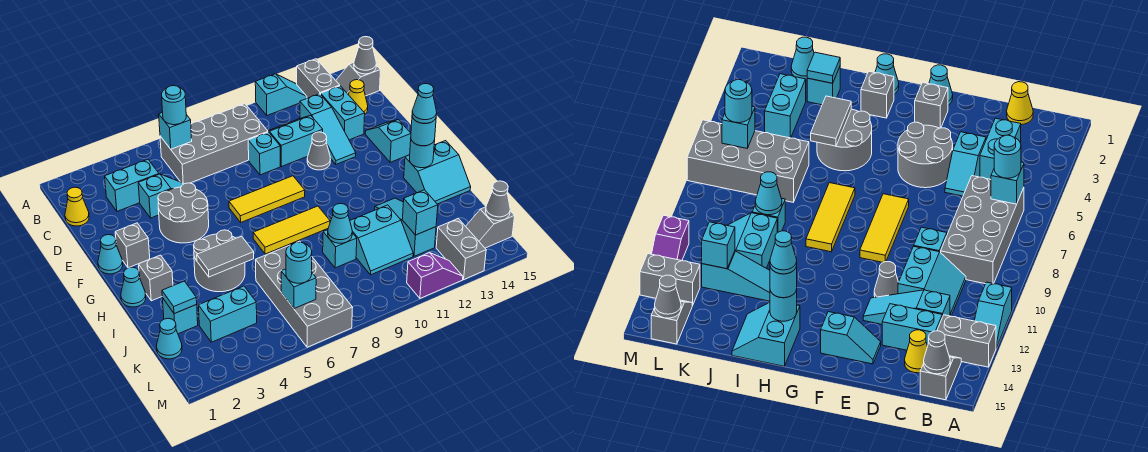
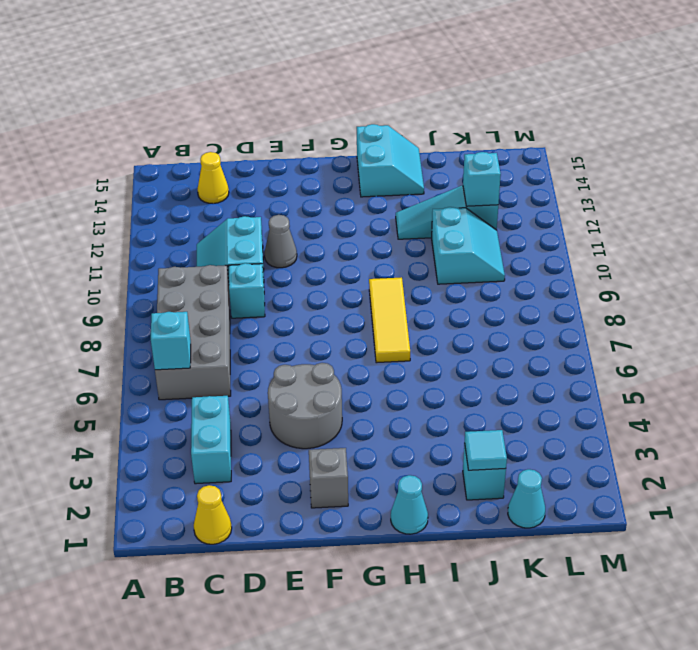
none -> cyan 1x2 slope [255,74,307,115]
none -> grey 1x2 brick [297,59,340,98]
none -> grey 1x2 slope [336,63,380,96]
none -> cyan 1x3 slope [300,94,356,164]

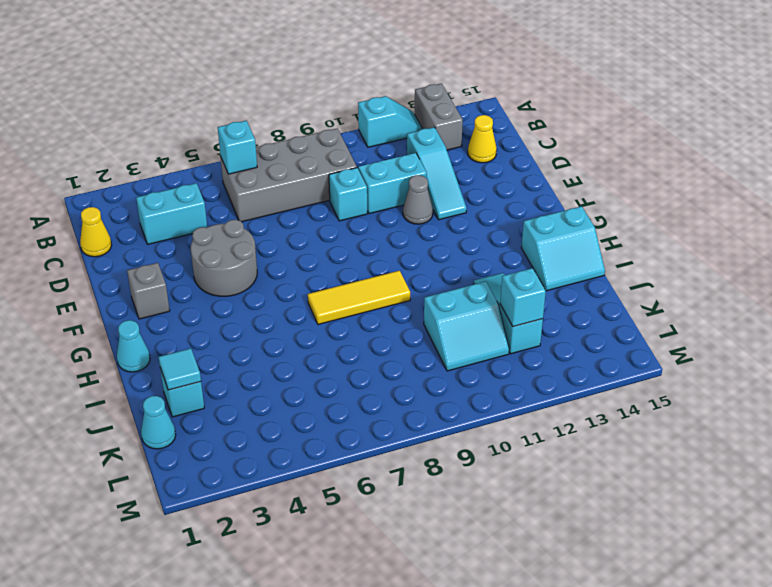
none -> grey 1x2 slope [336,63,380,96]
none -> cyan 1x2 brick [321,86,365,140]
none -> cyan 1x2 slope [138,174,183,218]
none -> cyan 1x2 slope [365,120,411,162]

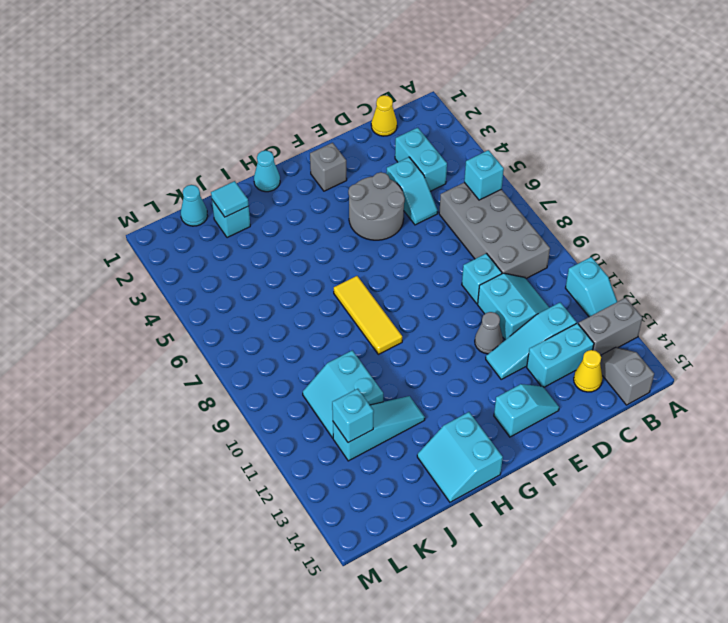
none -> cyan 1x1 cone [98,235,123,274]
none -> yellow 1x3 tile [229,176,305,222]
none -> grey 1x1 brick [139,255,173,301]
none -> grey 2x2 round brick [194,230,245,292]

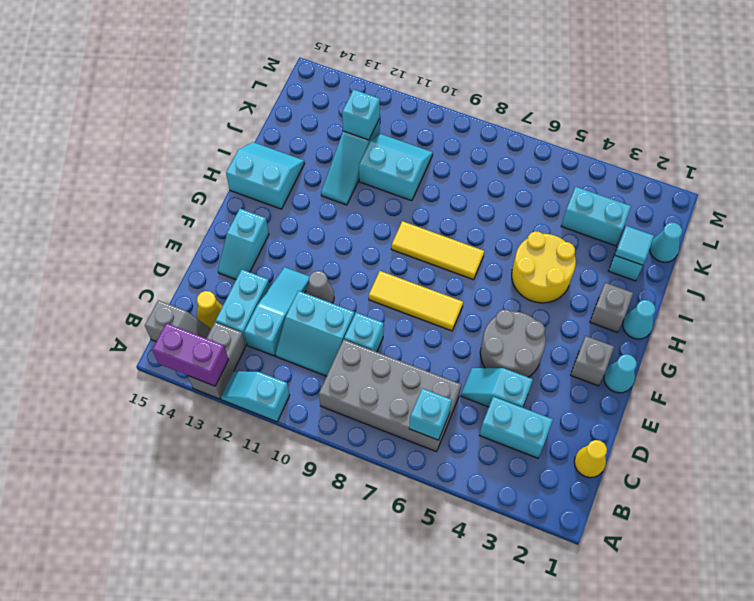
purple 1x2 brick [152,323,228,386] -> none
yellow 2x2 round brick [512,231,576,303] -> grey 2x2 round brick [194,230,245,292]
none -> grey 2x4 brick [256,241,353,347]
none -> cyan 1x1 brick [323,230,357,268]
none -> grey 1x2 brick [436,219,486,279]
none -> grey 1x2 slope [466,207,515,248]

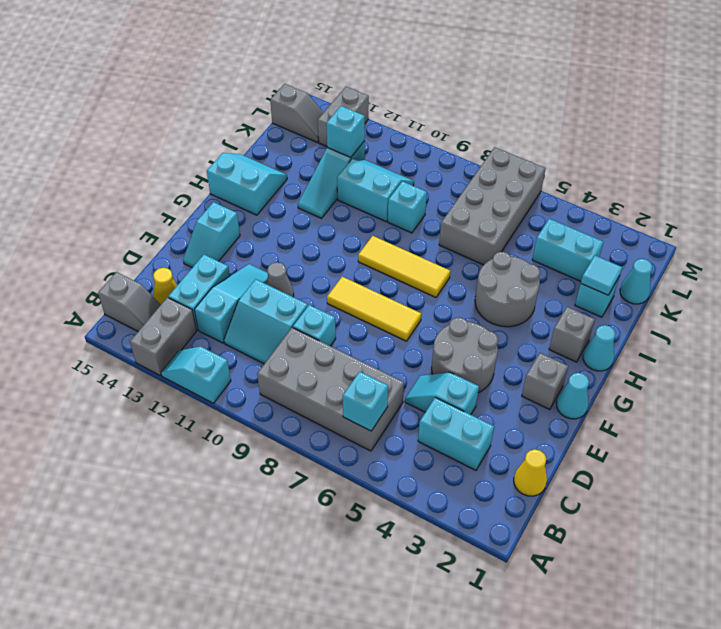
none -> purple 1x2 slope [407,253,463,298]
none -> grey 1x1 cone [354,37,376,74]
none -> cyan 1x1 round brick [410,140,435,168]
none -> grey 1x2 tile [197,236,254,277]

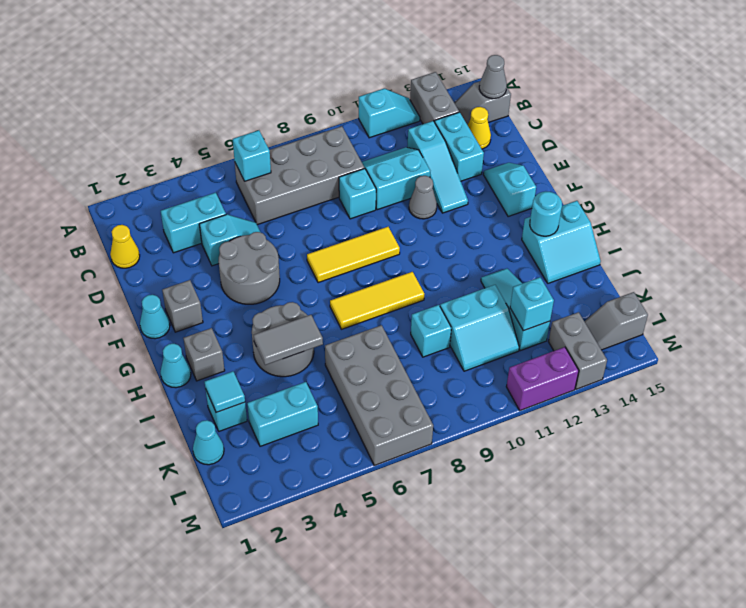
purple 1x2 brick [506,347,579,410] -> purple 1x2 slope [407,253,463,298]
none -> cyan 1x1 cone [328,204,352,243]
none -> cyan 1x1 brick [281,269,316,309]
none -> grey 1x1 cone [486,181,510,221]
none -> cyan 1x1 round brick [162,86,186,125]

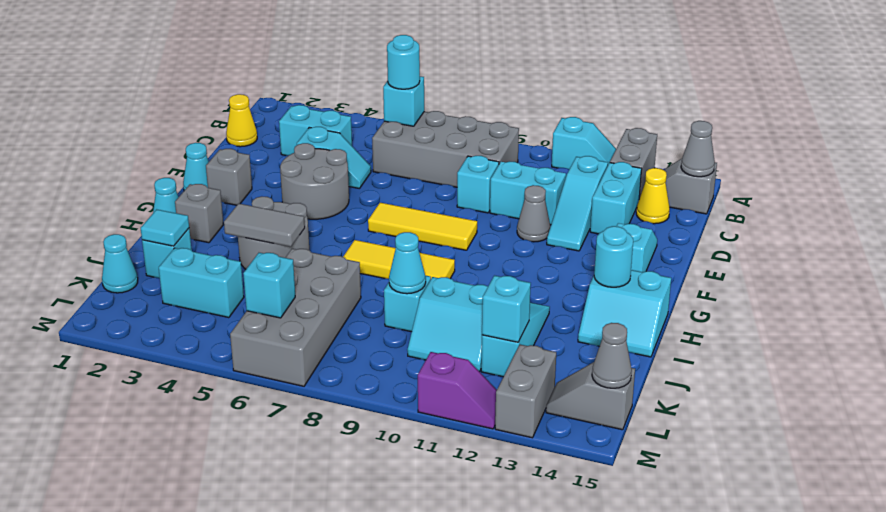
none -> cyan 1x1 round brick [411,117,436,146]
none -> cyan 1x1 round brick [286,242,312,283]
none -> cyan 1x1 cone [412,84,437,123]

